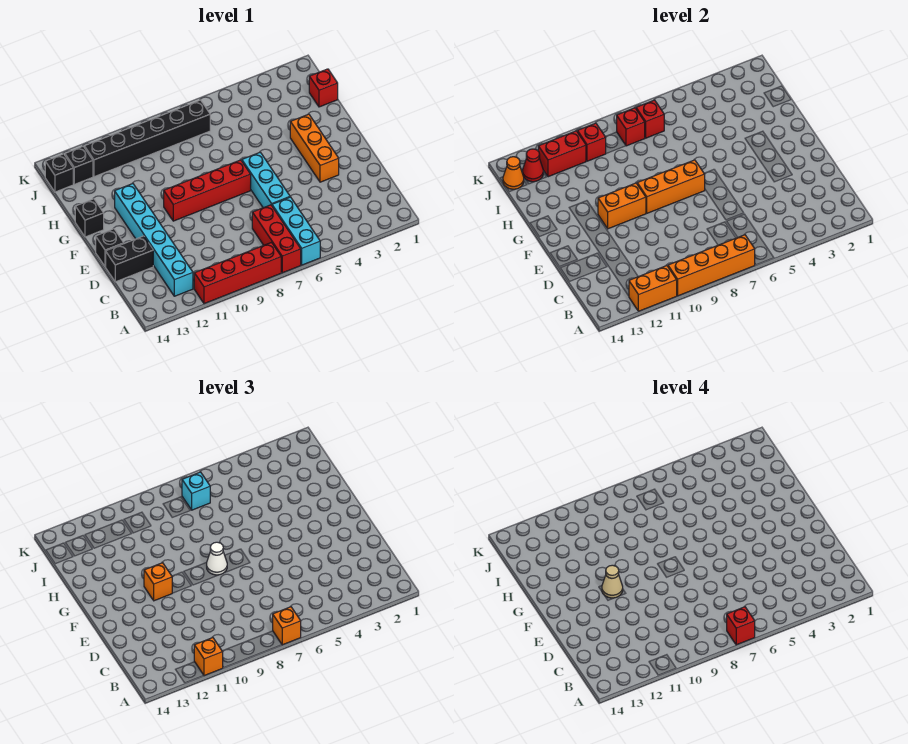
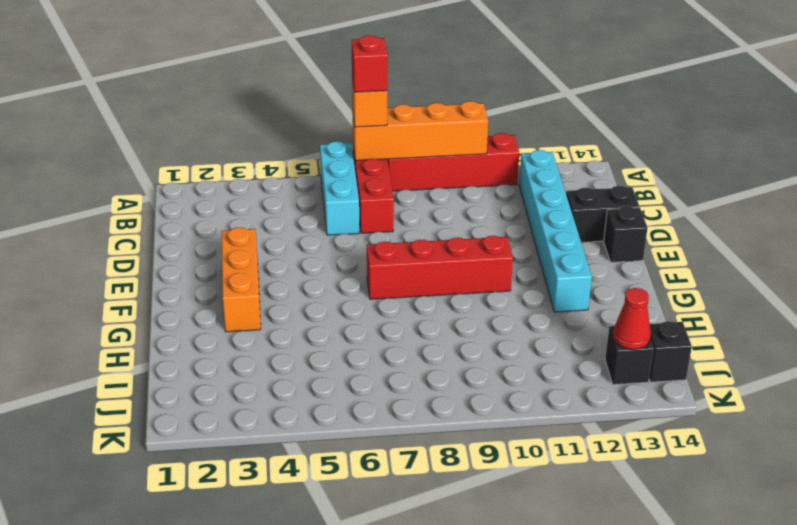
none -> cyan 1x3 brick [242,152,290,208]
none -> black 1x1 brick [75,199,104,237]
none -> red 1x1 brick [309,69,338,107]
none -> black 1x6 brick [84,100,210,177]

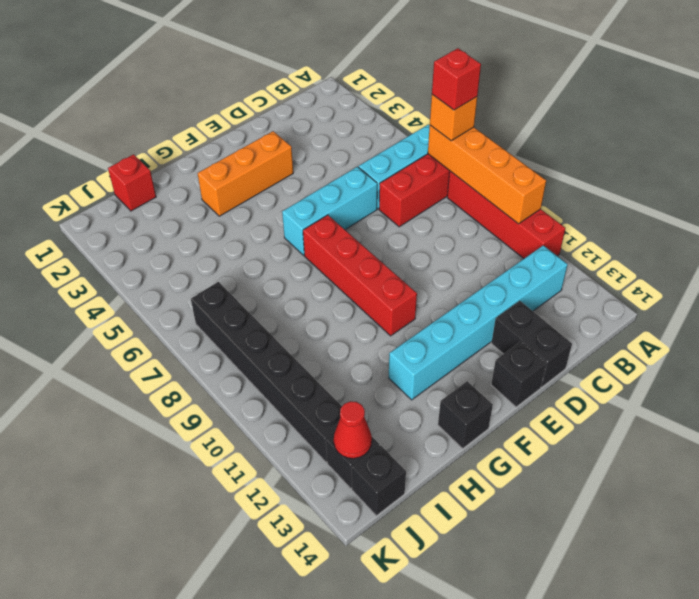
none -> orange 1x2 brick [629,266,677,311]
none -> orange 1x3 brick [637,160,705,213]
none -> orange 1x2 brick [598,183,646,229]
none -> red 1x1 brick [636,100,664,138]

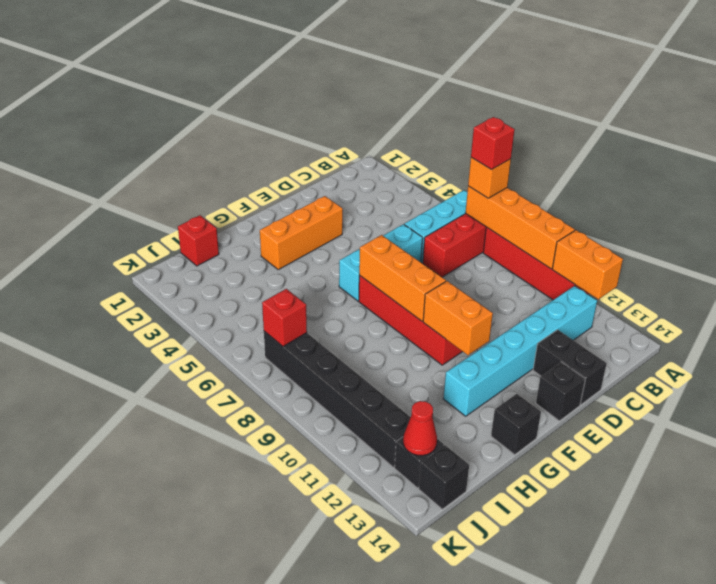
none -> red 1x1 brick [617,108,645,146]
none -> red 1x1 brick [577,123,606,161]
none -> red 1x2 brick [538,131,586,177]
none -> orange 1x1 cone [503,157,524,190]

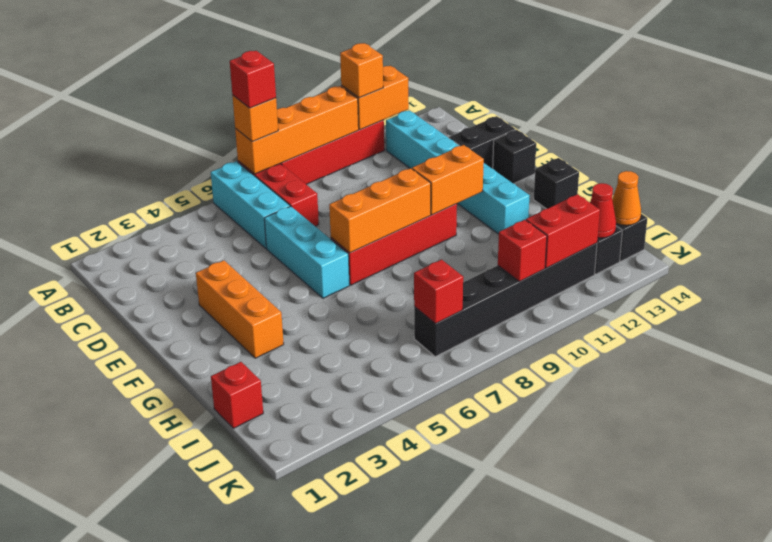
none -> red 1x1 brick [617,108,645,146]
none -> white 1x1 cone [207,542,227,575]
none -> orange 1x1 brick [144,563,172,601]
none -> cyan 1x1 brick [182,472,210,510]

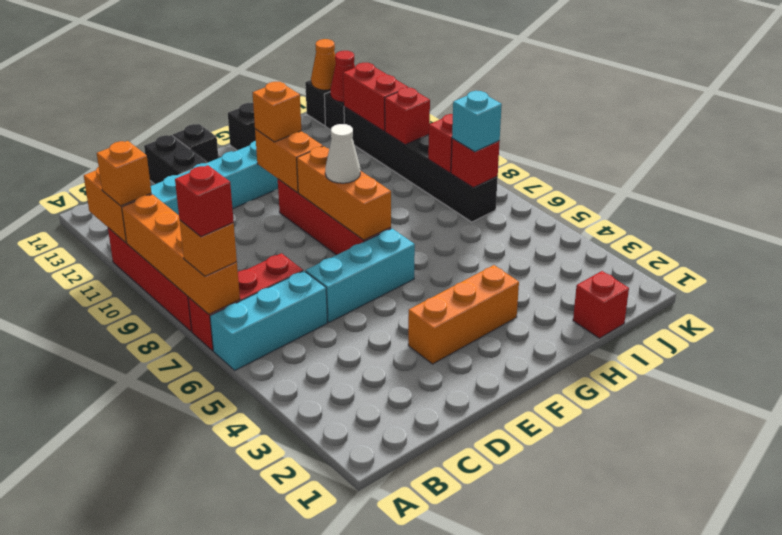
none -> tan 1x1 cone [602,565,623,598]

